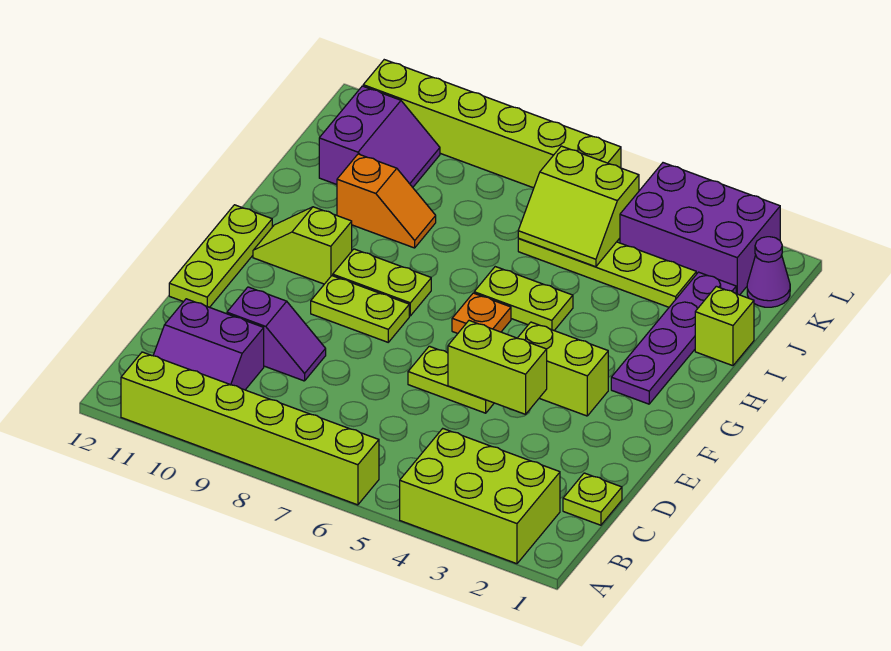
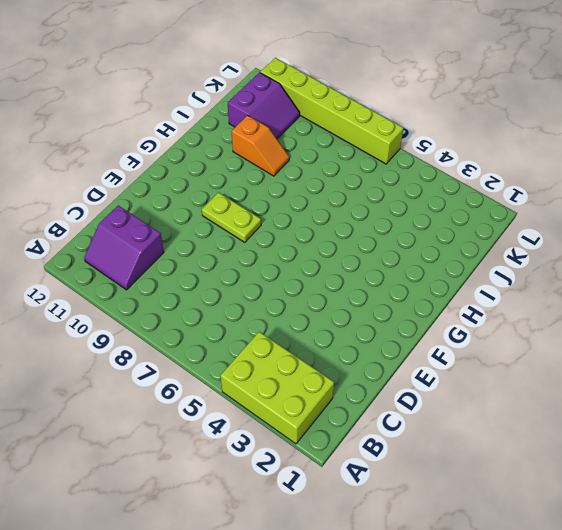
none -> lime 1x6 brick [121,352,379,505]
none -> lime 1x1 plate [563,473,622,525]
none -> purple 1x2 slope [227,287,326,381]

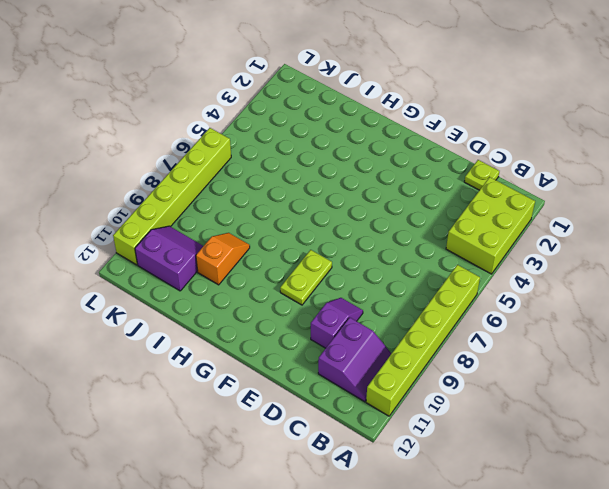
none -> lime 1x2 plate [408,346,494,413]
none -> lime 1x3 plate [169,205,272,307]
none -> lime 1x2 brick [518,322,608,416]

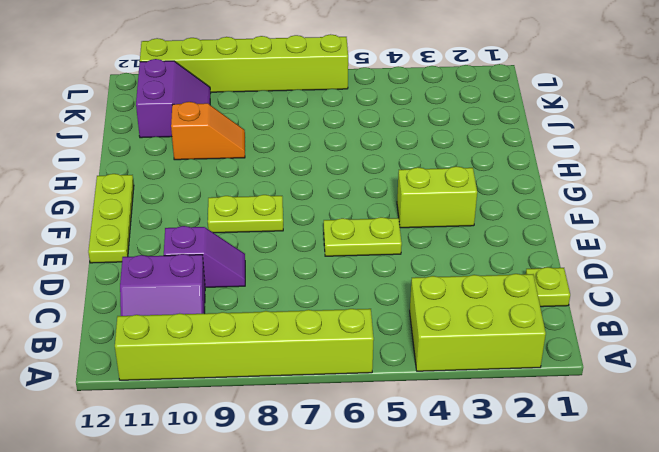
none -> purple 1x4 plate [611,272,736,404]
none -> orange 1x1 plate [452,293,511,333]
none -> lime 1x2 plate [333,249,431,316]

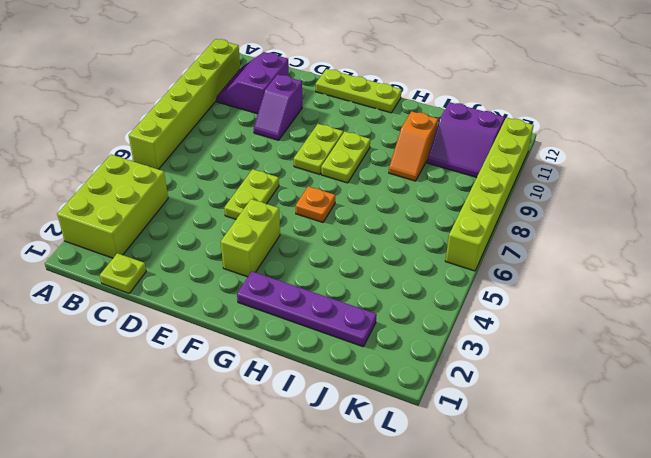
none -> lime 1x2 slope [253,207,352,284]
none -> lime 1x2 plate [474,267,573,330]
none -> lime 1x1 brick [695,286,754,366]

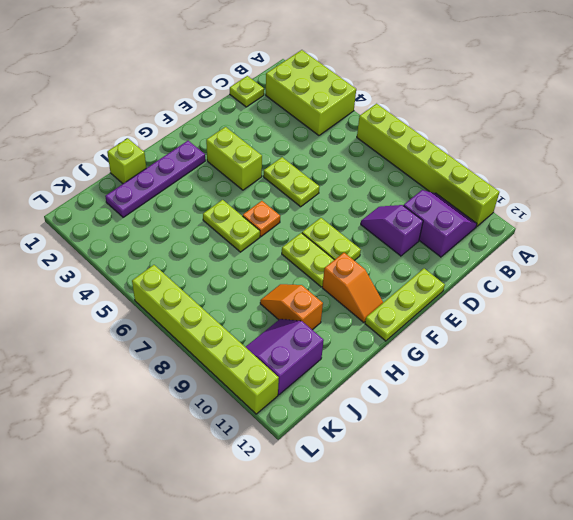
orange 1x2 slope [322,253,383,323] -> lime 1x2 slope [253,207,352,284]
none -> lime 1x4 plate [518,239,696,307]
none -> purple 1x1 cone [747,237,790,307]
none -> purple 2x3 brick [620,163,780,295]

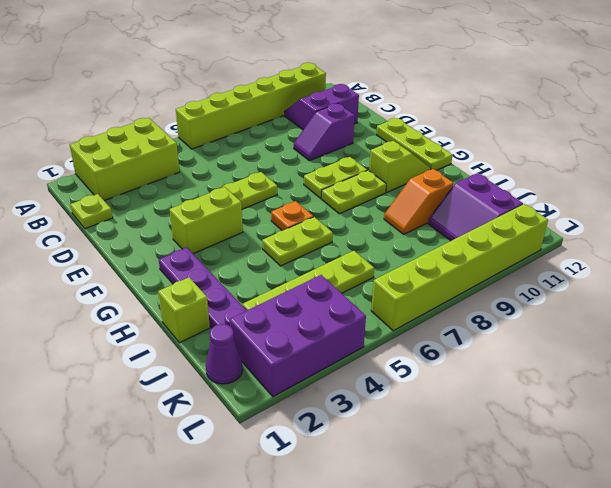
none -> lime 1x2 brick [448,321,547,414]
none -> lime 2x2 slope [518,146,639,267]

